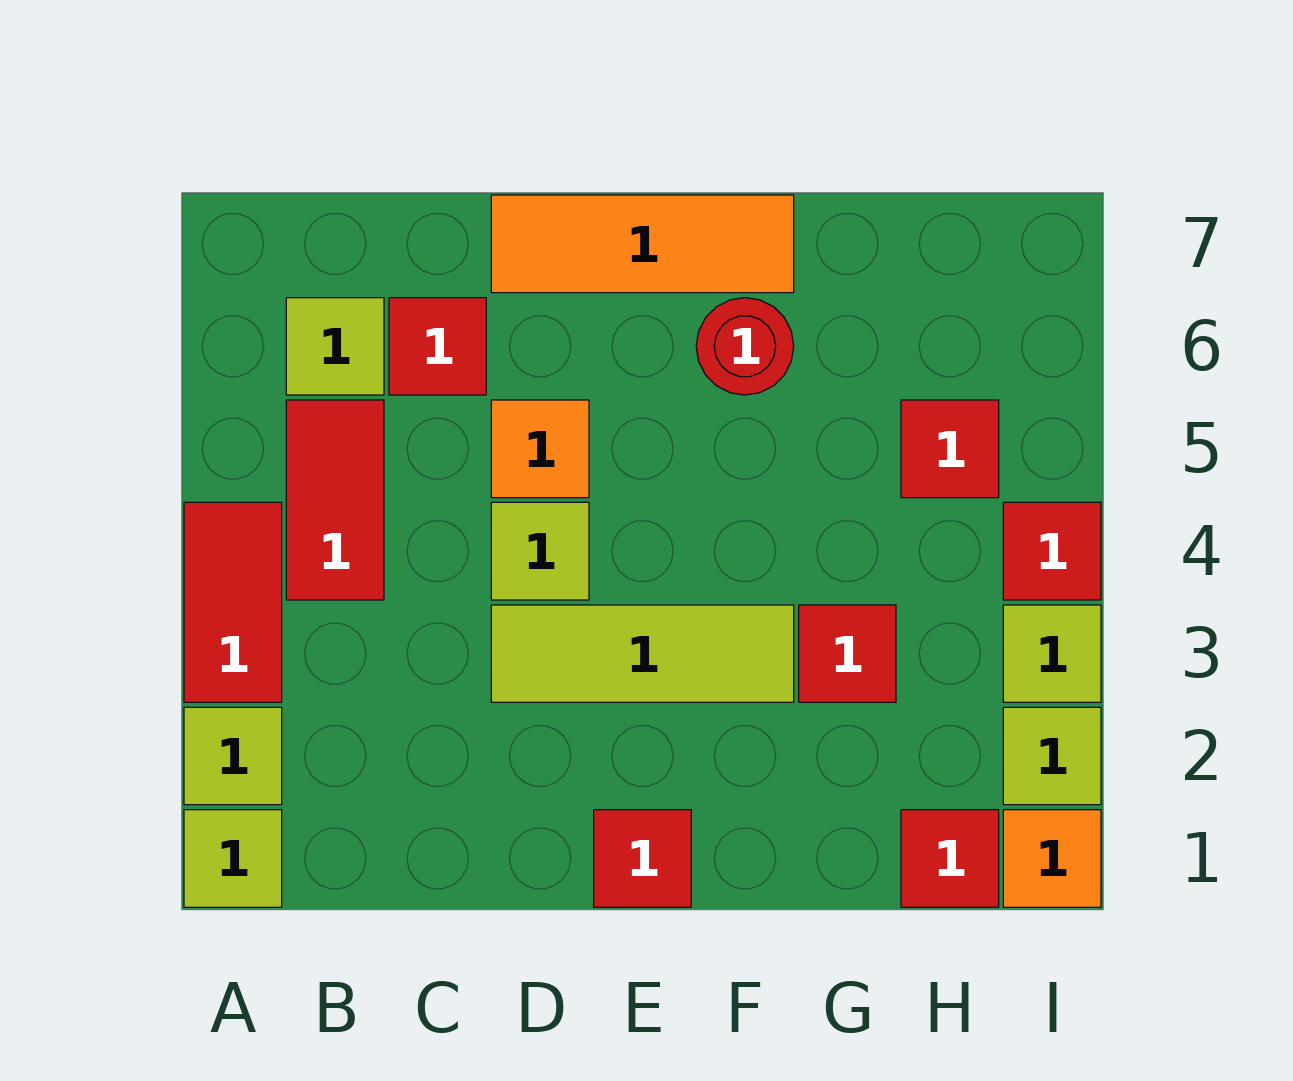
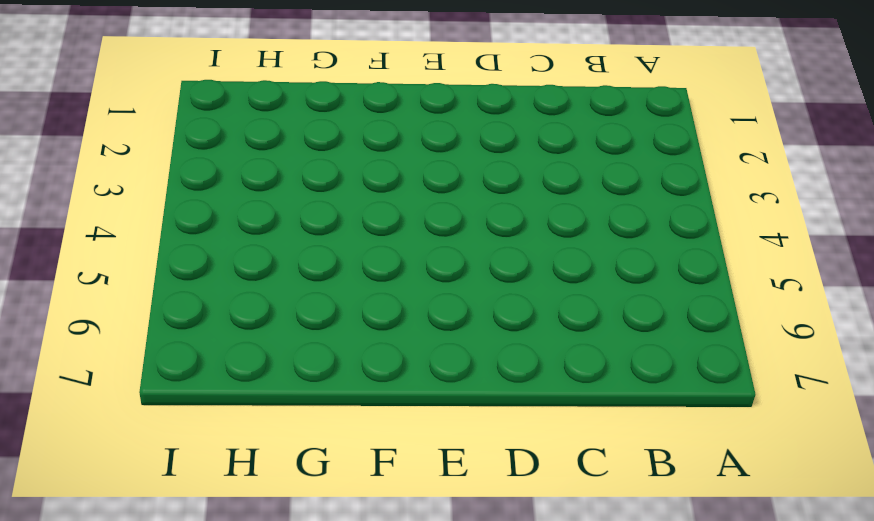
none -> lime 1x1 tile [184,810,282,907]
none -> lime 1x1 tile [184,707,282,805]
none -> red 1x2 tile [184,502,282,702]

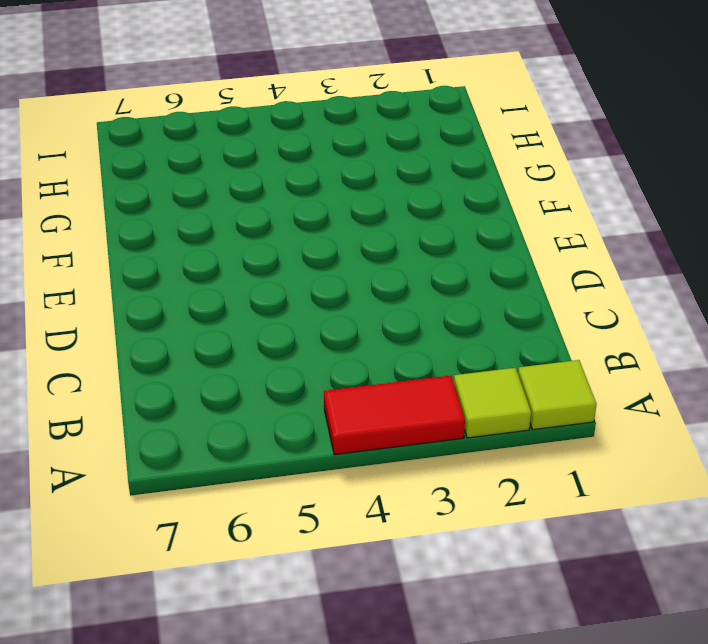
none -> red 1x2 tile [286,400,384,600]
none -> lime 1x1 tile [286,298,384,395]
none -> red 1x1 tile [389,298,486,395]

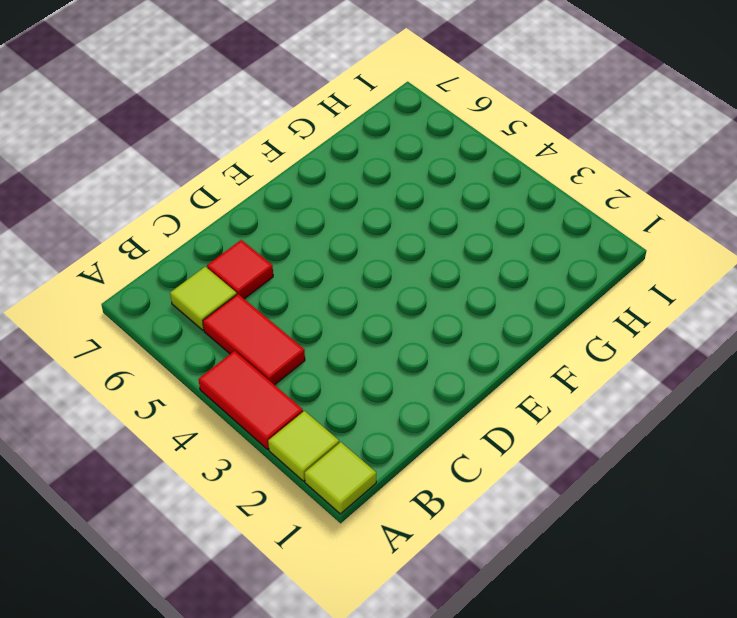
none -> lime 1x3 tile [491,605,794,702]
none -> lime 1x1 tile [491,502,589,600]
none -> orange 1x1 tile [491,400,589,498]

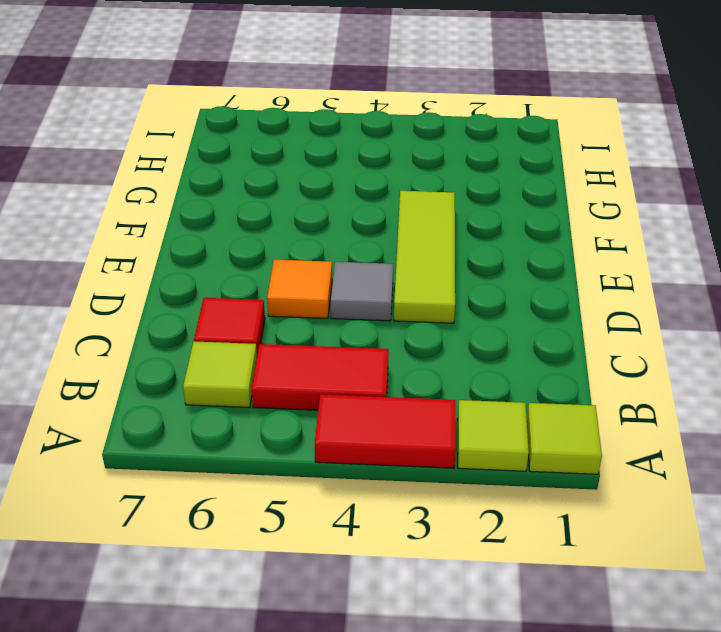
grey 1x1 tile [331,262,393,321] -> lime 1x1 tile [491,502,589,600]
none -> orange 1x3 tile [491,195,794,293]
none -> red 1x1 tile [594,810,691,907]
none -> red 1x1 round brick [696,298,794,395]

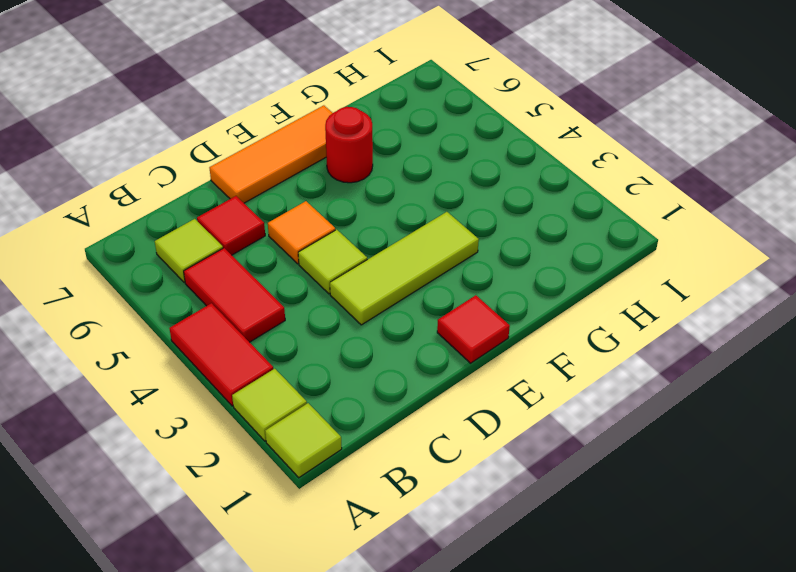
none -> red 1x1 tile [799,605,896,702]
none -> red 1x1 tile [901,810,999,907]
none -> red 1x1 tile [901,400,999,498]

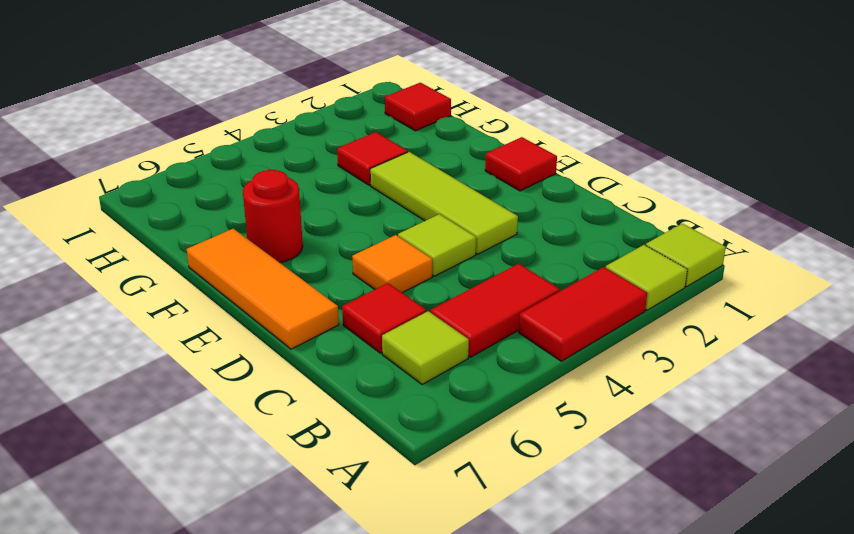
none -> red 1x1 tile [901,400,999,498]
none -> orange 1x1 tile [1003,810,1101,907]
none -> lime 1x1 tile [1003,707,1101,805]

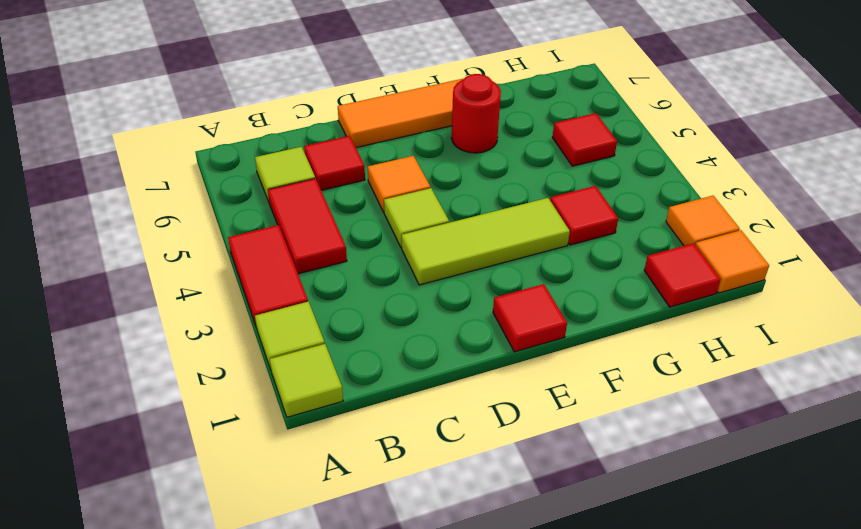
orange 1x1 tile [666,196,740,246] -> lime 1x1 tile [1003,707,1101,805]
none -> lime 1x1 tile [1003,605,1101,702]
none -> red 1x1 tile [1003,502,1101,600]

